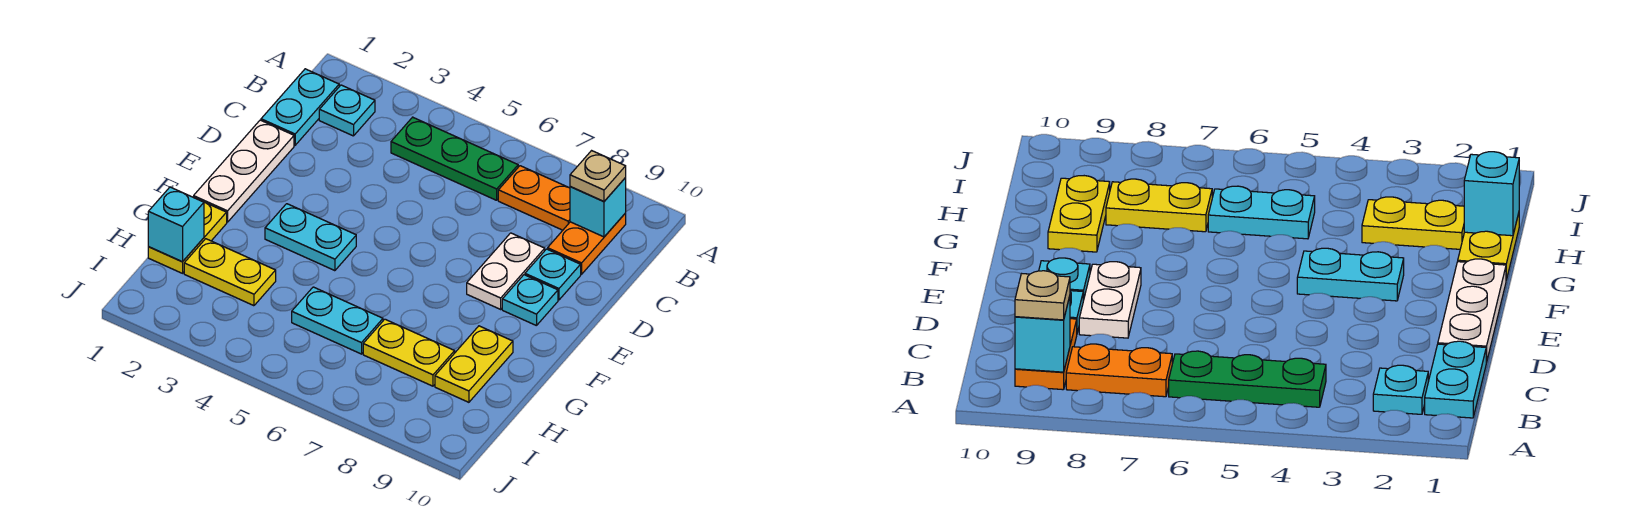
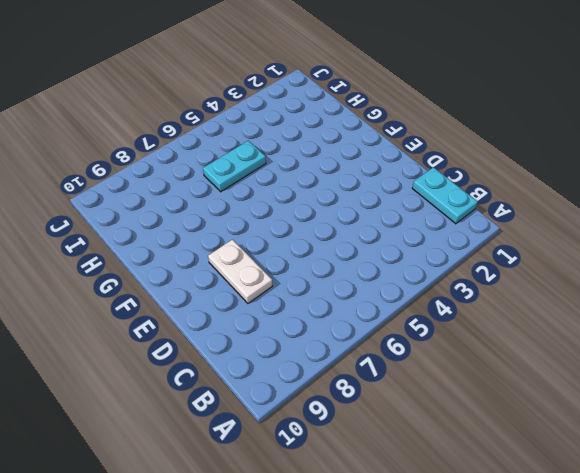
none -> cyan 1x1 plate [319,85,375,136]
none -> green 1x3 plate [391,117,518,200]
none -> orange 1x2 plate [498,166,570,230]

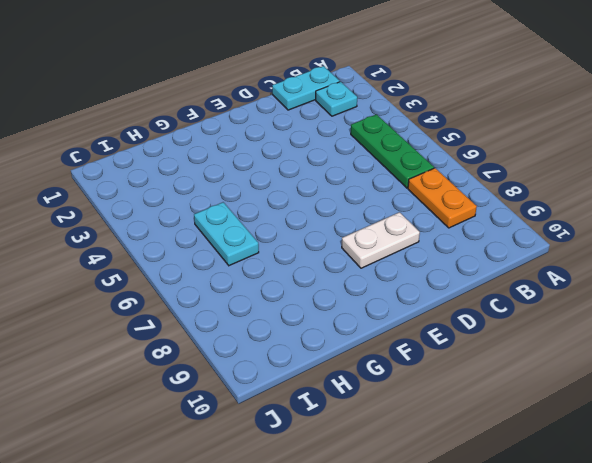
none -> orange 1x2 plate [548,213,626,274]
none -> white 1x3 plate [194,120,294,222]
none -> cyan 1x1 plate [525,249,581,300]

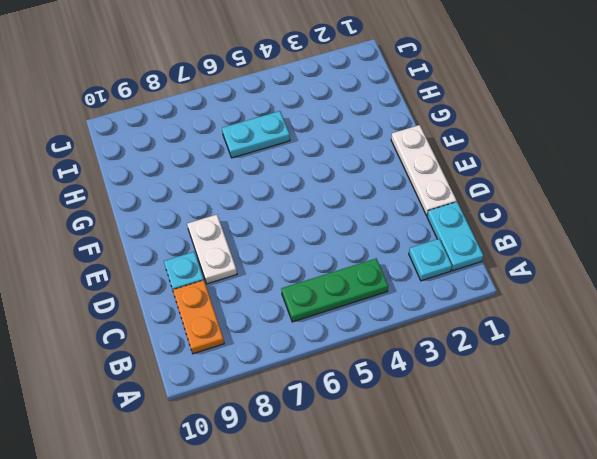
none -> orange 1x2 plate [498,166,570,230]
none -> cyan 1x1 plate [502,275,558,326]
none -> cyan 1x2 plate [265,204,356,271]

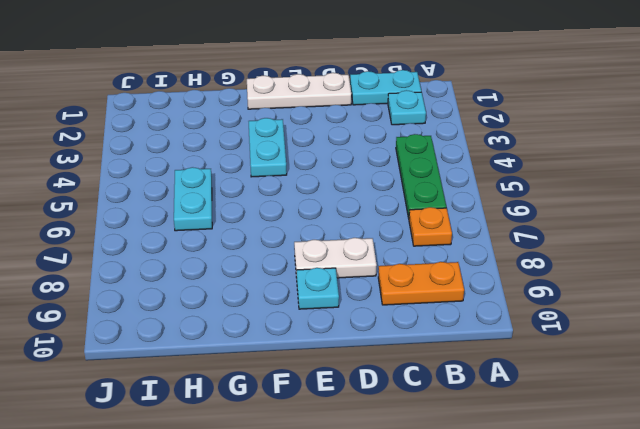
orange 1x1 plate [409,207,452,246] -> orange 1x2 plate [498,166,570,230]
none -> cyan 1x1 plate [525,249,581,300]
none -> yellow 1x2 plate [148,202,227,273]
none -> yellow 1x2 plate [435,326,513,402]

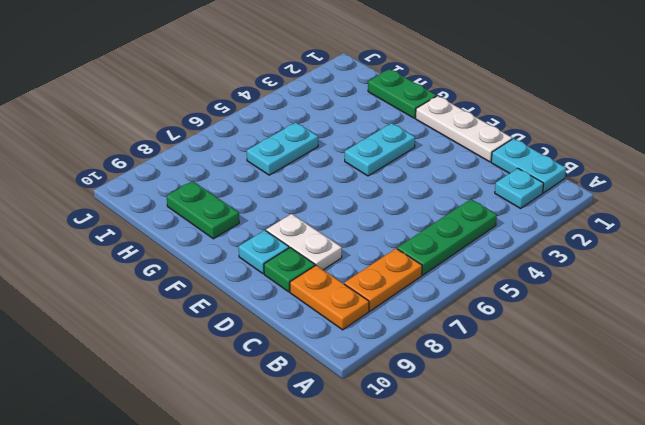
green 1x1 plate [264,248,315,292] -> cyan 1x1 plate [525,249,581,300]
green 1x2 plate [368,69,436,118] -> yellow 1x2 plate [148,202,227,273]
green 1x2 plate [167,181,239,239] -> yellow 1x2 plate [435,326,513,402]
none -> yellow 1x2 plate [184,239,276,306]
none -> yellow 1x2 plate [363,319,455,386]
none -> cyan 1x1 brick [570,178,626,237]

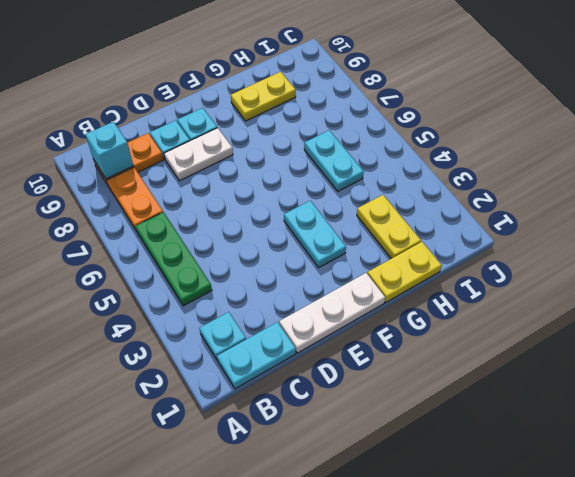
none -> yellow 1x2 plate [363,319,455,386]
none -> cyan 1x1 brick [148,187,204,262]
none -> tan 1x1 plate [570,151,626,201]

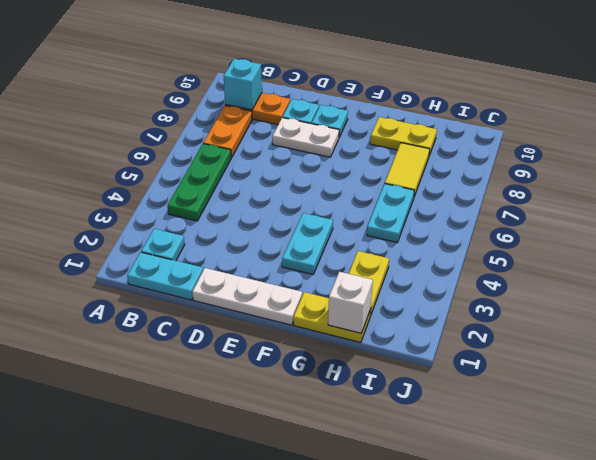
white 1x1 brick [328,272,373,333] -> cyan 1x1 brick [148,187,204,262]
yellow 1x2 tile [385,143,430,197] -> yellow 1x2 plate [363,319,455,386]
none -> tan 1x1 plate [570,151,626,201]

